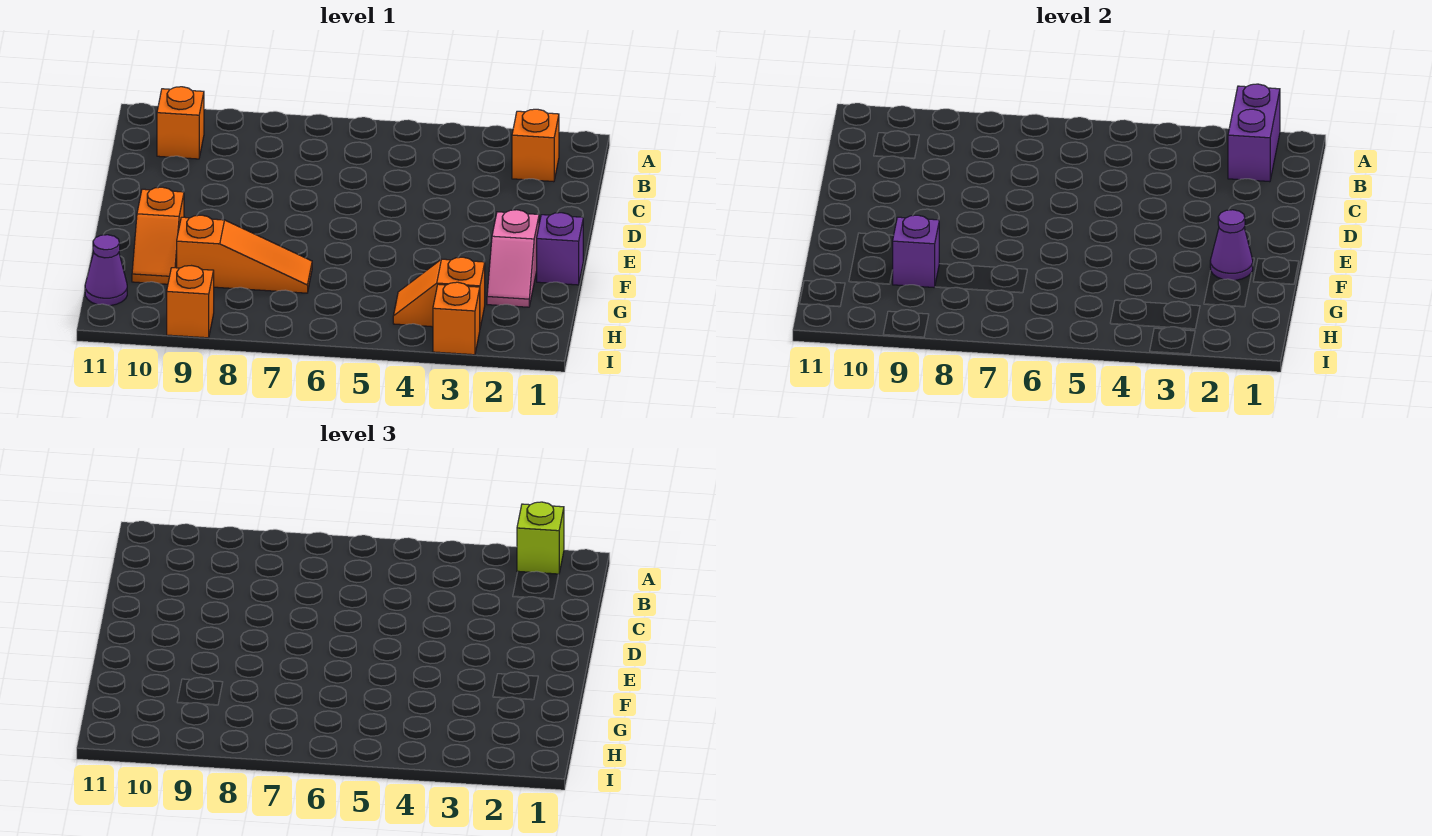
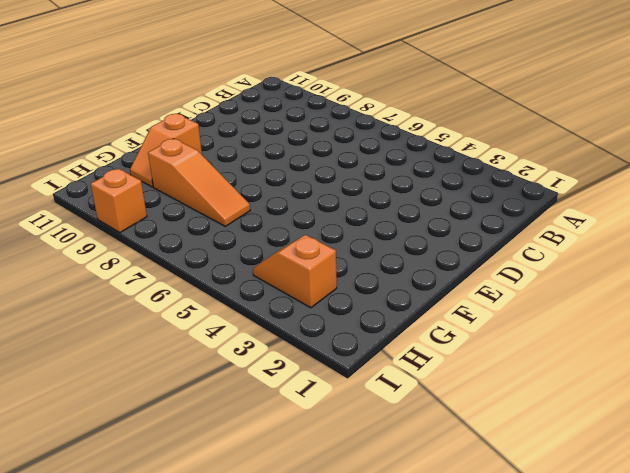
none -> orange 1x1 brick [512,109,559,182]
none -> orange 1x1 brick [157,87,204,159]
none -> purple 1x1 brick [537,213,583,285]

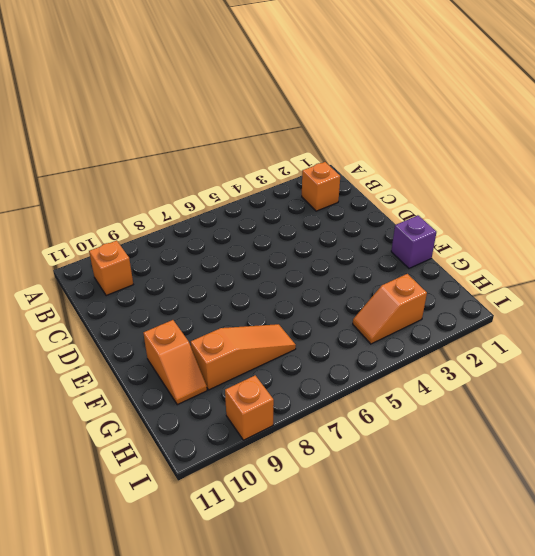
none -> pink 1x2 slope [487,210,539,307]
none -> purple 1x1 cone [85,235,127,306]
none -> orange 1x1 brick [433,282,480,355]

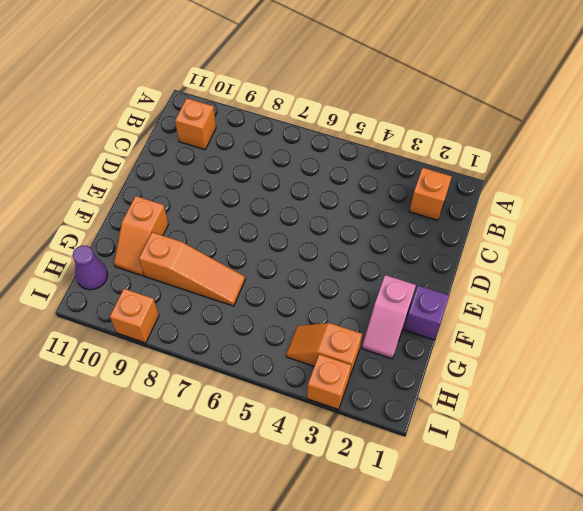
none -> purple 1x2 brick [1228,84,1280,182]
none -> purple 1x1 cone [1210,210,1253,280]
none -> purple 1x1 brick [892,215,939,288]

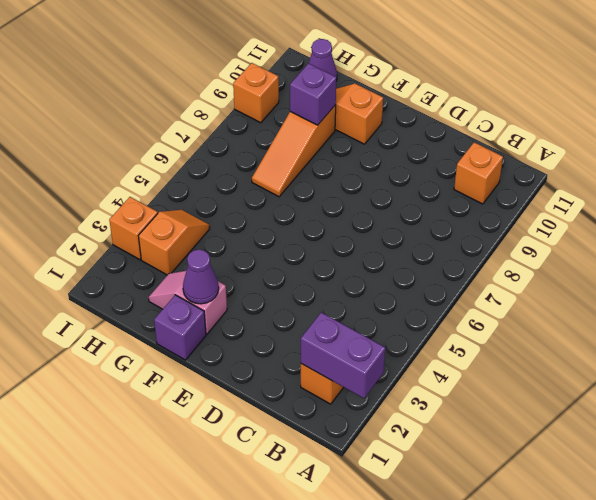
none -> lime 1x1 brick [517,502,564,574]

